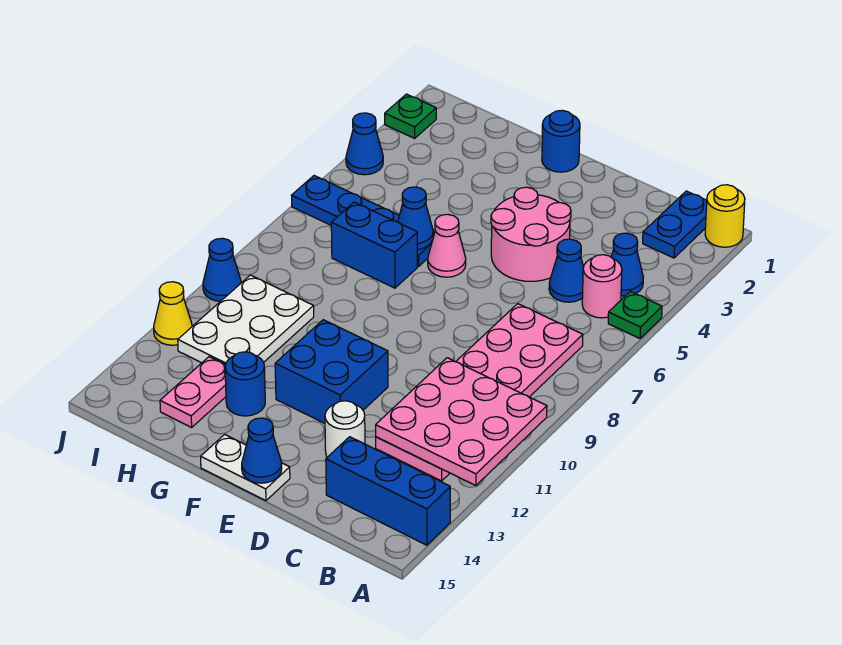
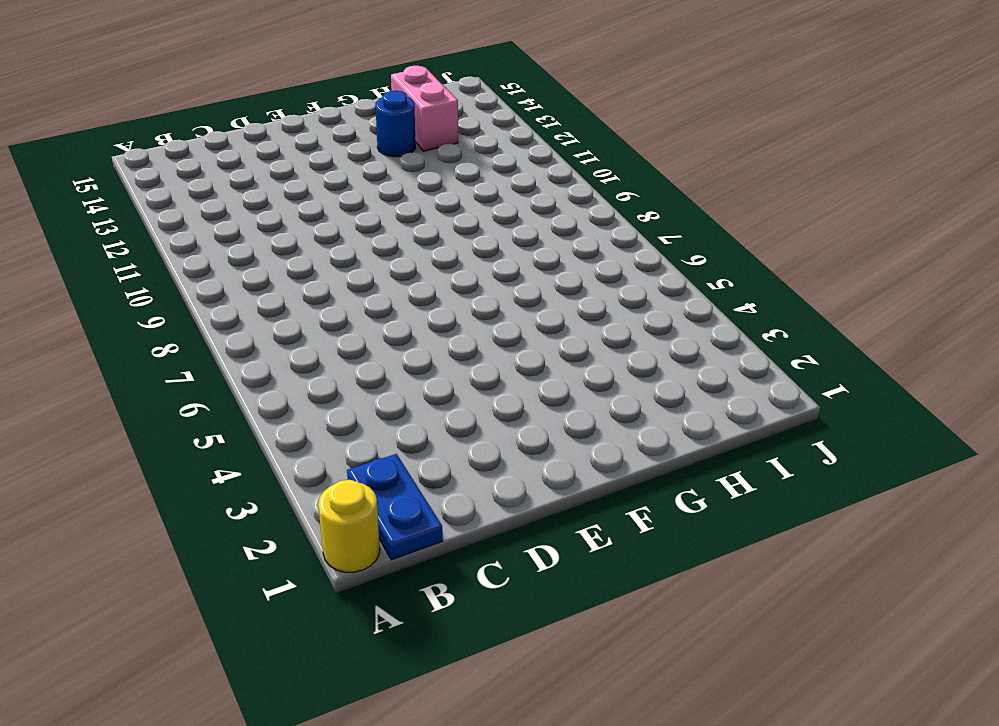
pink 1x2 brick [391,66,458,151] -> pink 1x2 plate [160,357,226,427]
none -> green 1x1 plate [608,291,662,338]
none -> blue 1x3 brick [326,437,450,545]
none -> blue 1x1 cone [611,233,643,296]

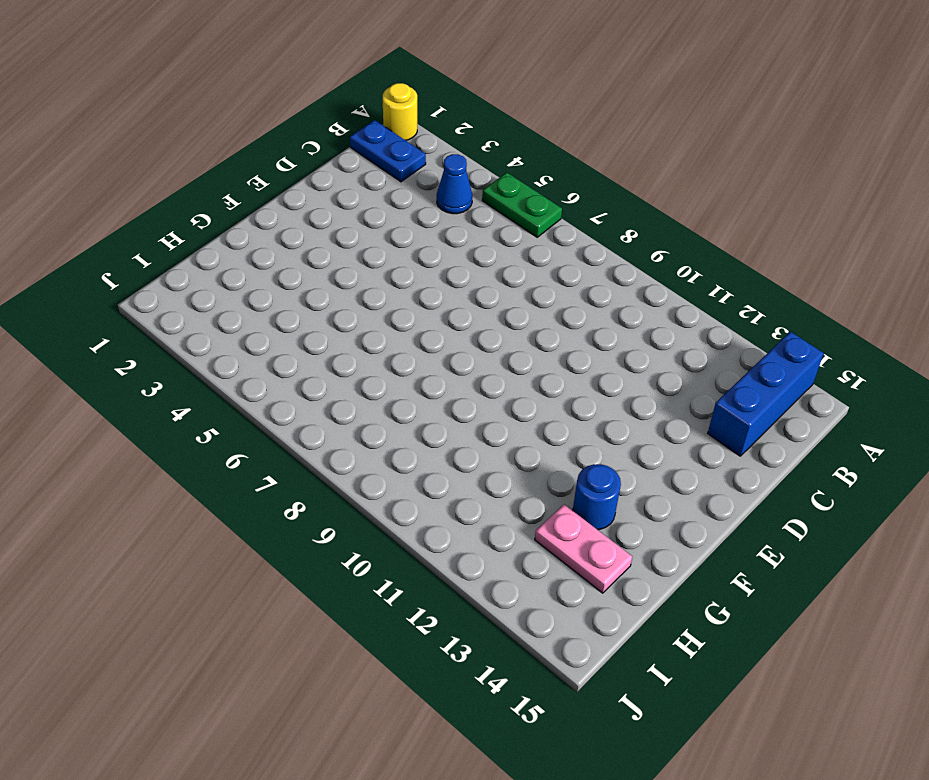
green 1x2 plate [482,172,562,237] -> green 1x1 plate [608,291,662,338]
none -> pink 1x1 round brick [582,255,622,318]
none -> pink 2x6 plate [376,304,583,481]
none -> blue 1x1 cone [549,239,584,302]

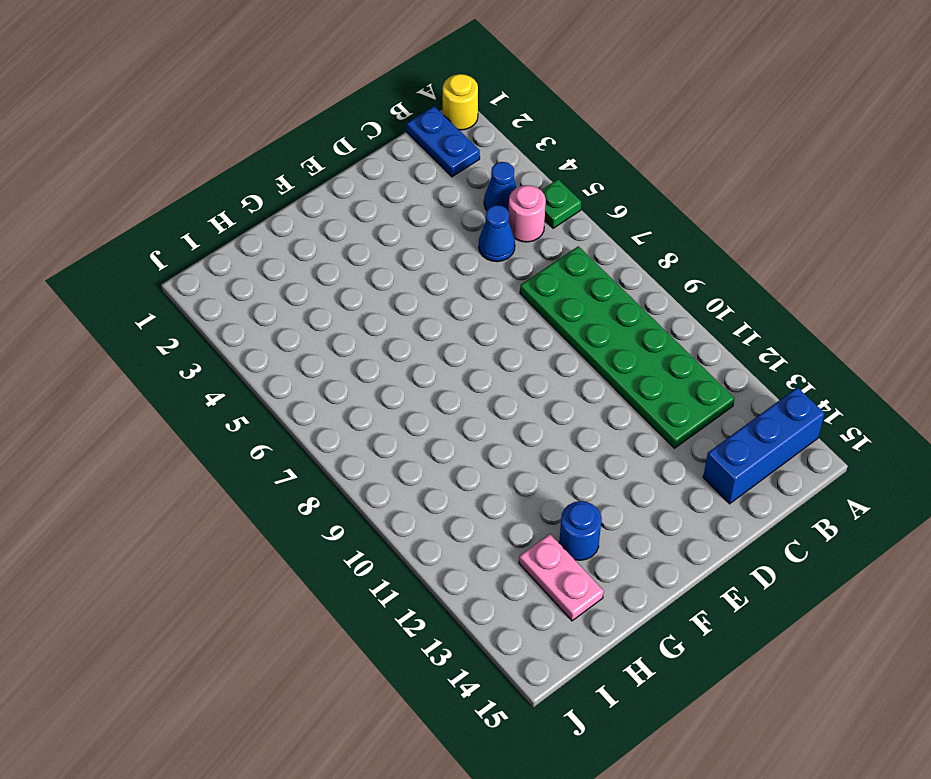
green 2x6 plate [520,246,735,448] -> pink 2x6 plate [376,304,583,481]
none -> pink 2x2 round brick [491,187,571,281]
none -> white 1x1 round brick [325,401,365,457]
none -> blue 2x2 brick [275,320,388,423]

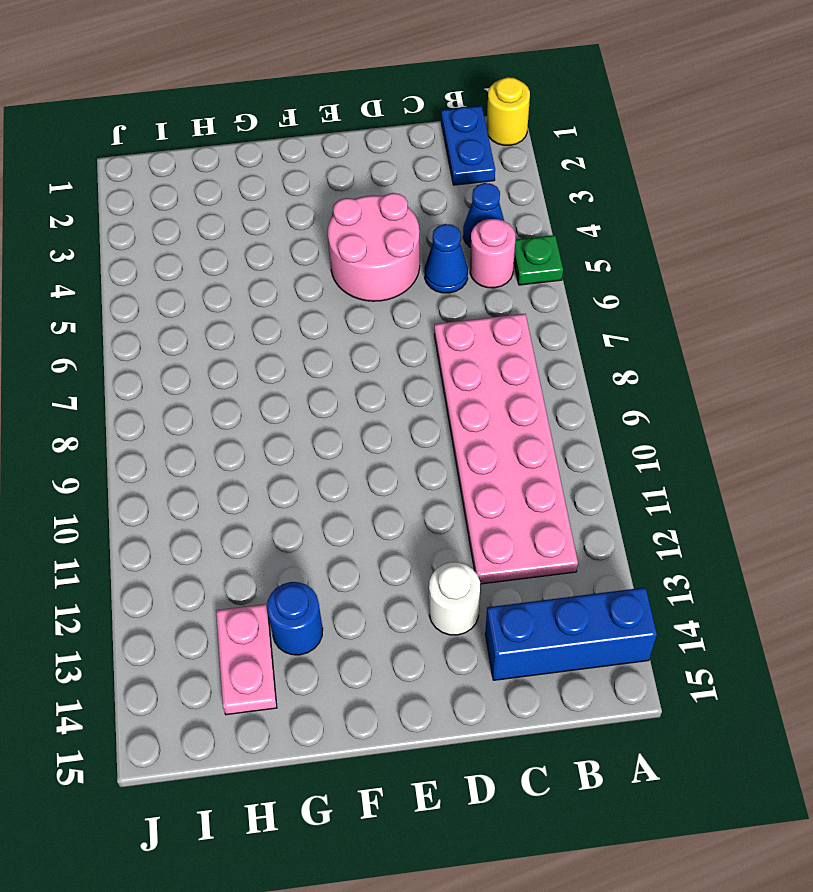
none -> blue 2x2 brick [275,320,388,423]
none -> white 1x2 plate [201,434,290,501]
none -> blue 1x1 round brick [542,110,580,172]

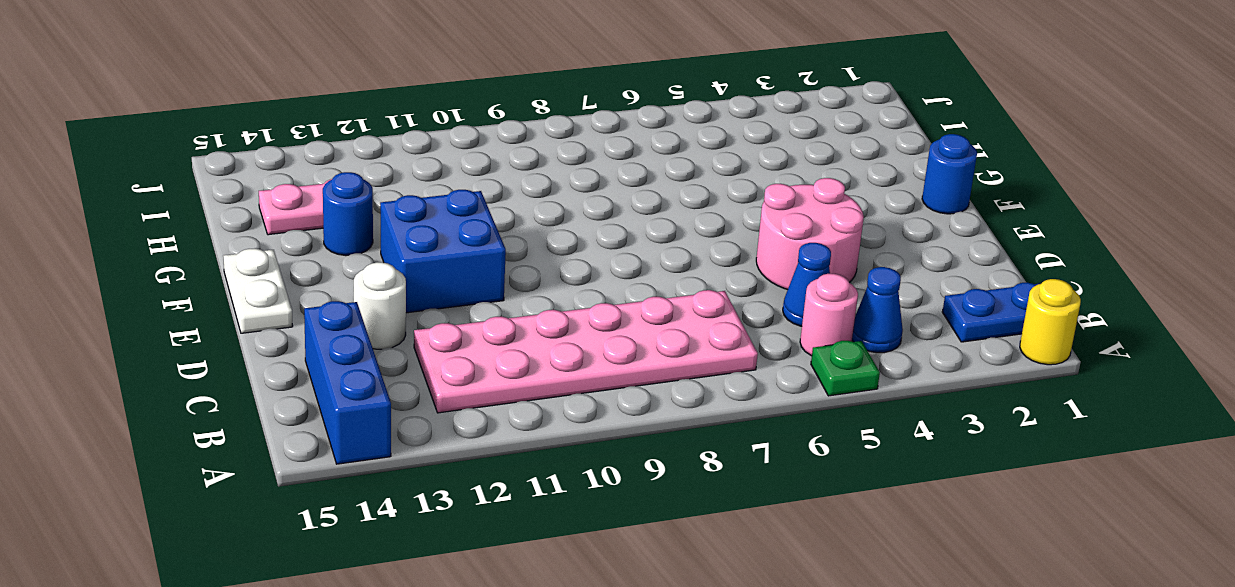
none -> pink 1x1 cone [428,214,466,277]
none -> blue 1x4 plate [291,176,435,267]
none -> blue 1x2 brick [331,202,417,288]

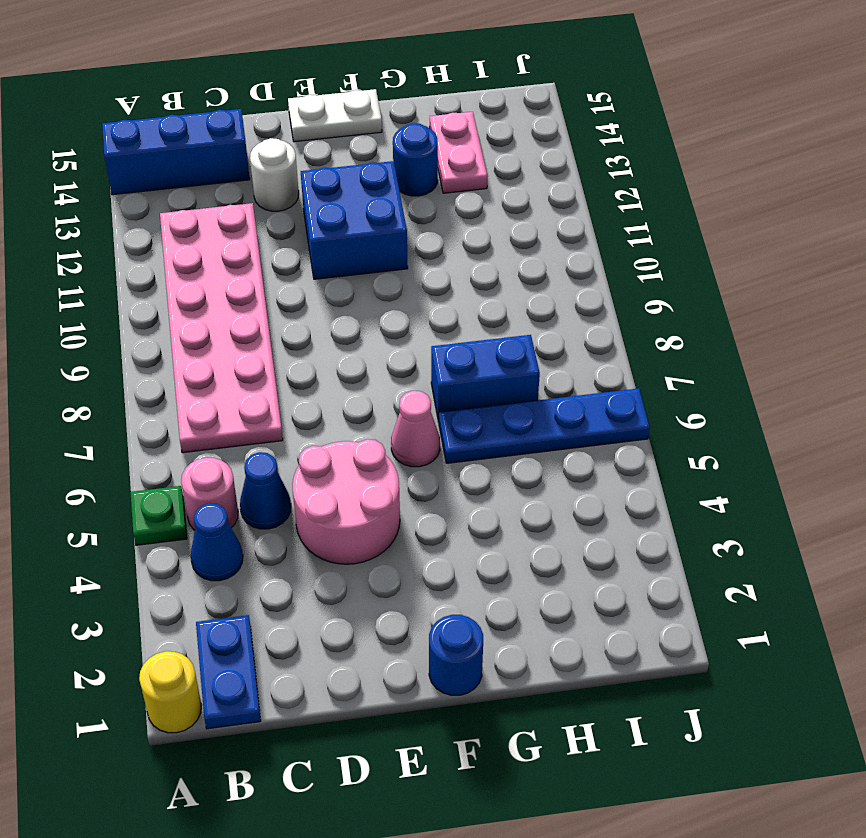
none -> white 2x3 plate [178,275,314,365]
none -> green 1x1 plate [385,94,436,138]
none -> blue 1x1 cone [346,113,383,175]

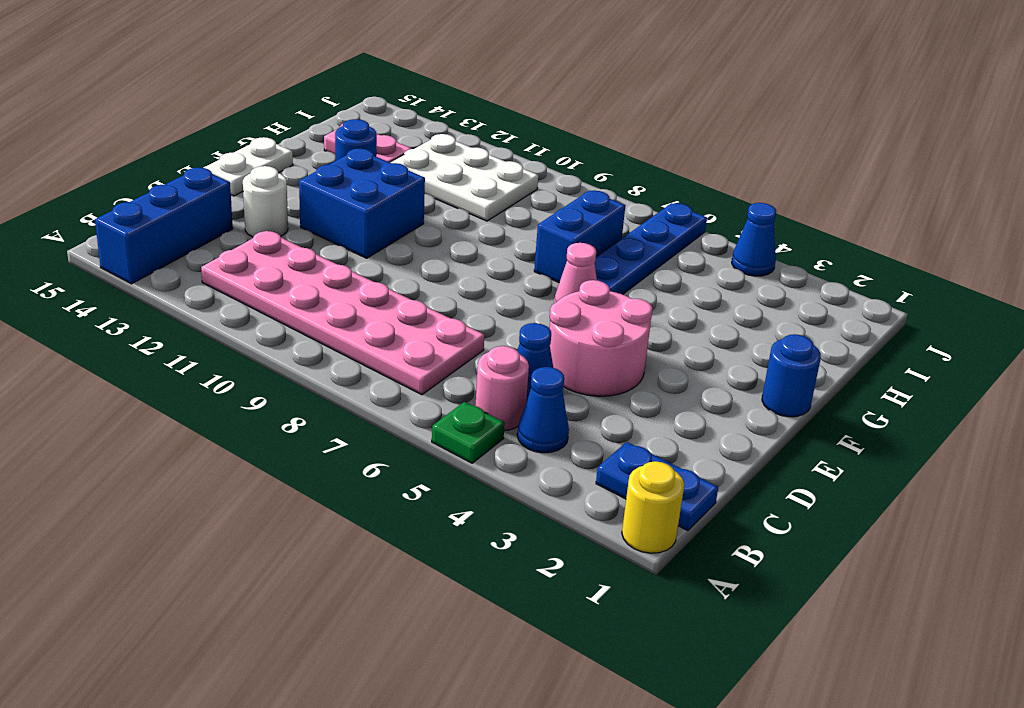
none -> green 1x1 plate [385,94,436,138]
none -> blue 1x1 cone [203,238,241,301]
none -> yellow 1x1 cone [154,282,192,345]

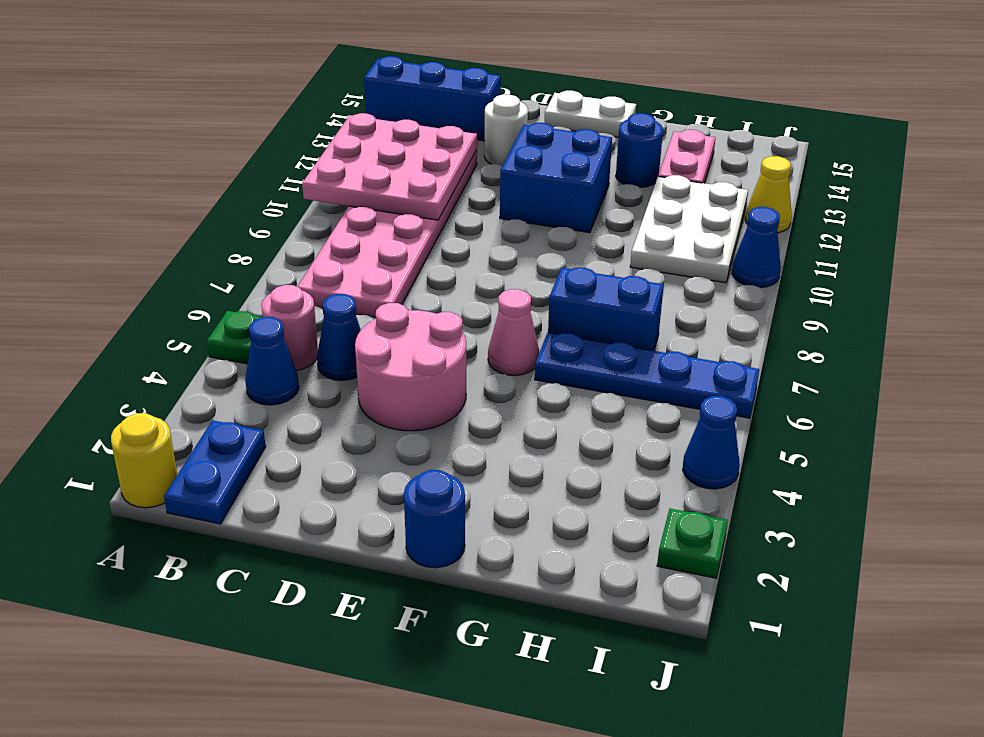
none -> blue 1x1 cone [242,418,282,483]
none -> blue 1x1 cone [398,187,433,249]

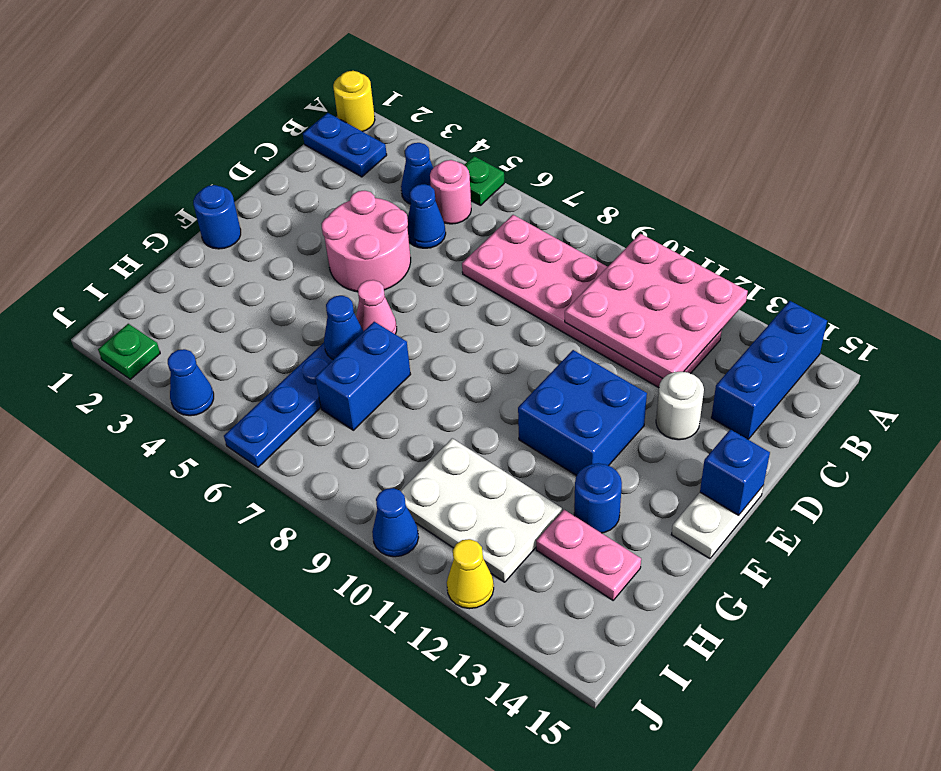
blue 1x1 brick [700,429,770,515] -> blue 1x1 cone [242,418,282,483]

